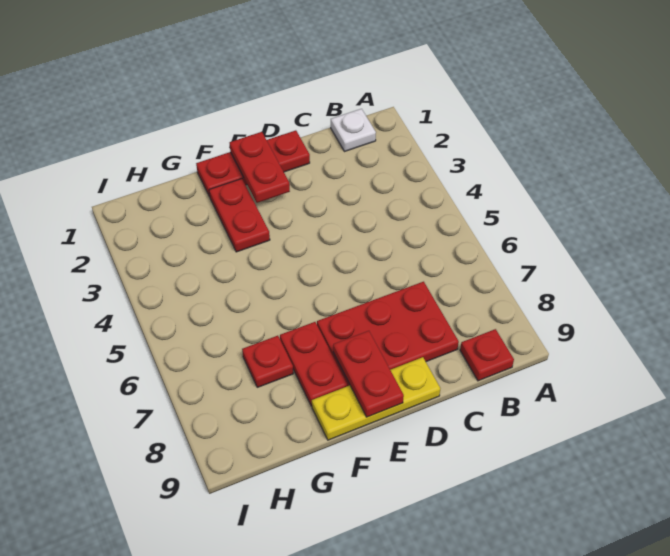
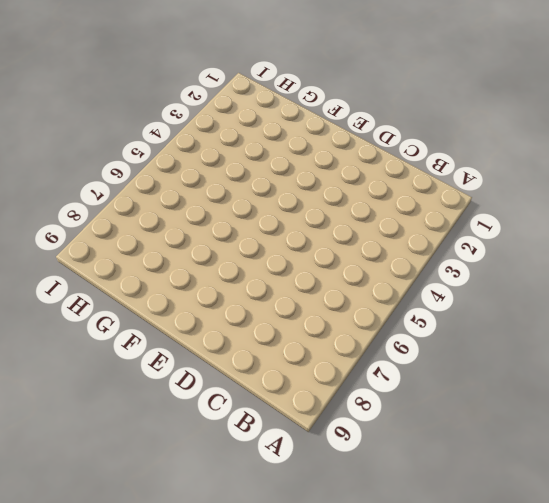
none -> white 1x1 plate [331,109,376,152]
none -> red 1x1 plate [460,329,514,381]

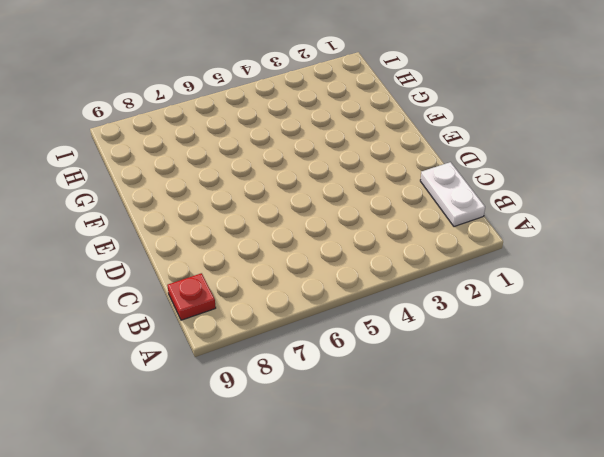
white 1x2 plate [420,162,485,227] -> white 1x1 plate [331,109,376,152]
none -> red 2x3 plate [317,282,459,386]
none -> red 1x3 plate [196,130,310,197]

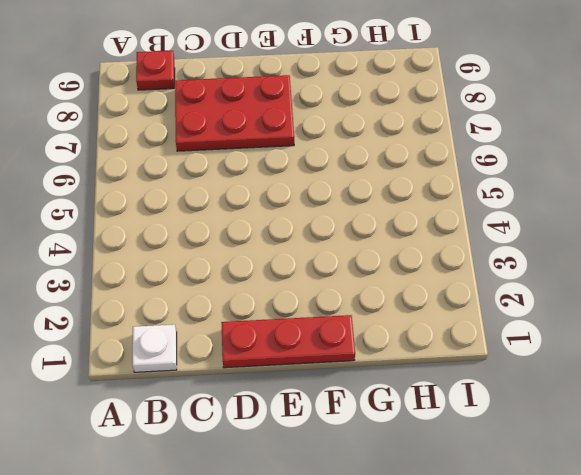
none -> yellow 1x3 plate [312,357,440,440]
none -> red 1x2 plate [209,179,270,252]

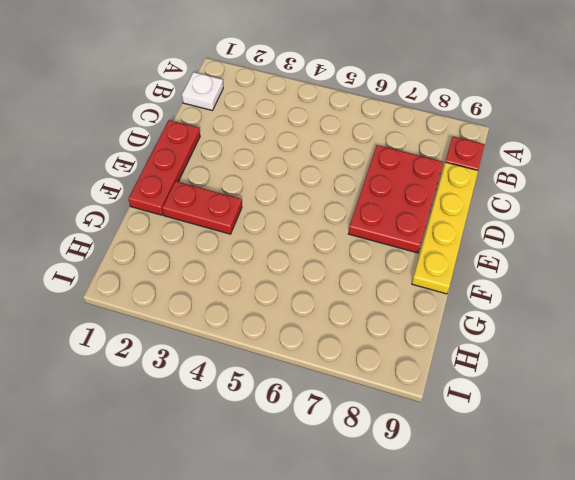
yellow 1x4 plate [412,162,478,294] -> yellow 1x3 plate [312,357,440,440]
none -> red 1x2 plate [280,322,347,406]
none -> red 1x1 plate [242,336,293,387]

